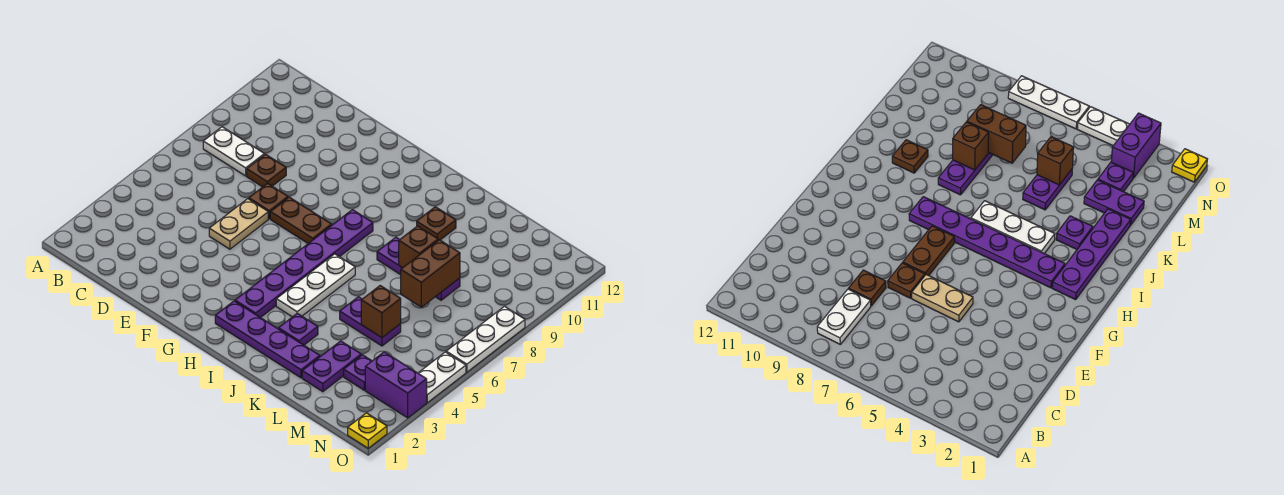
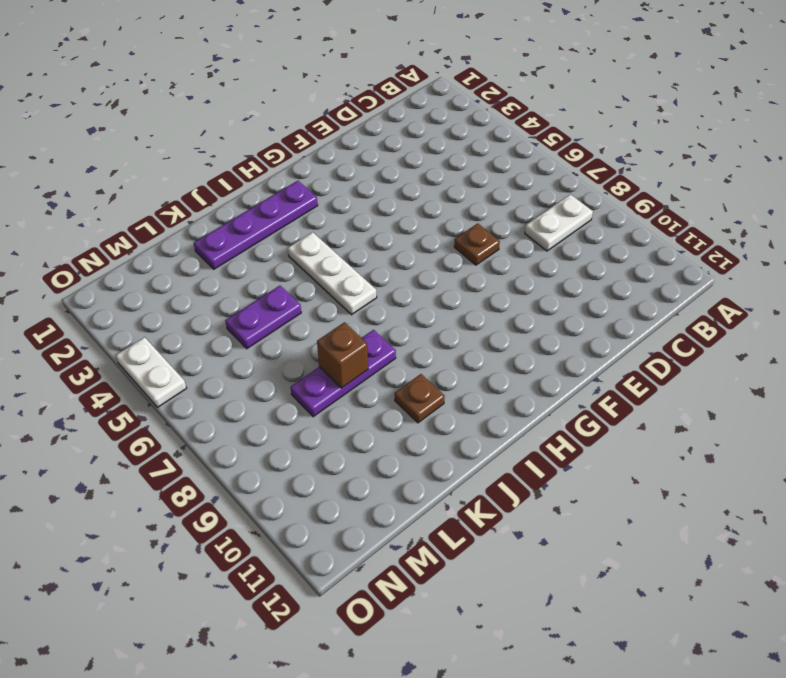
none -> brown 1x1 plate [247,154,286,187]
none -> tan 1x2 plate [209,199,268,249]
none -> brown 1x2 plate [270,197,332,243]

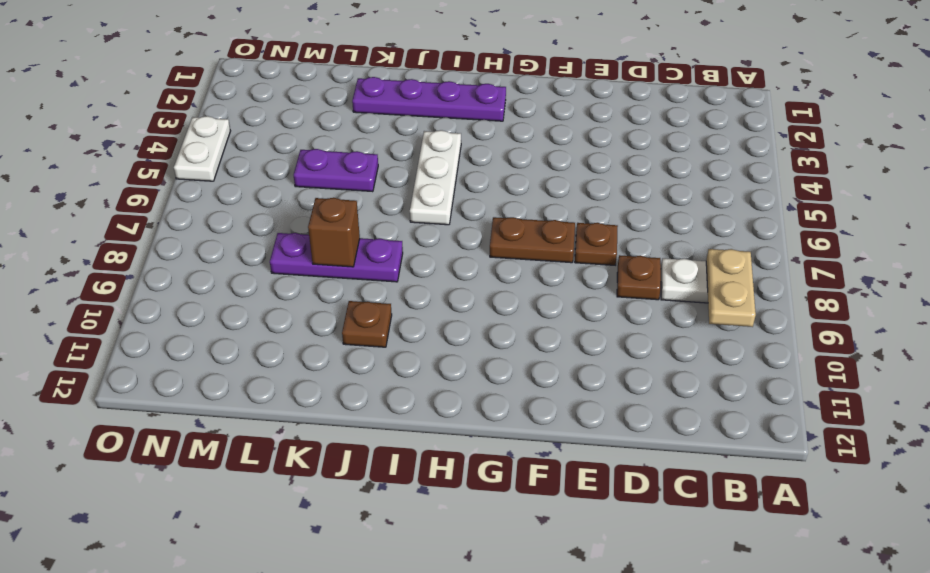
tan 1x2 plate [706,249,756,327] -> tan 1x2 plate moved to [209,199,268,249]
none -> purple 1x6 plate [235,210,373,318]
none -> purple 1x1 plate [278,313,318,345]
none -> purple 1x2 plate [302,341,361,392]

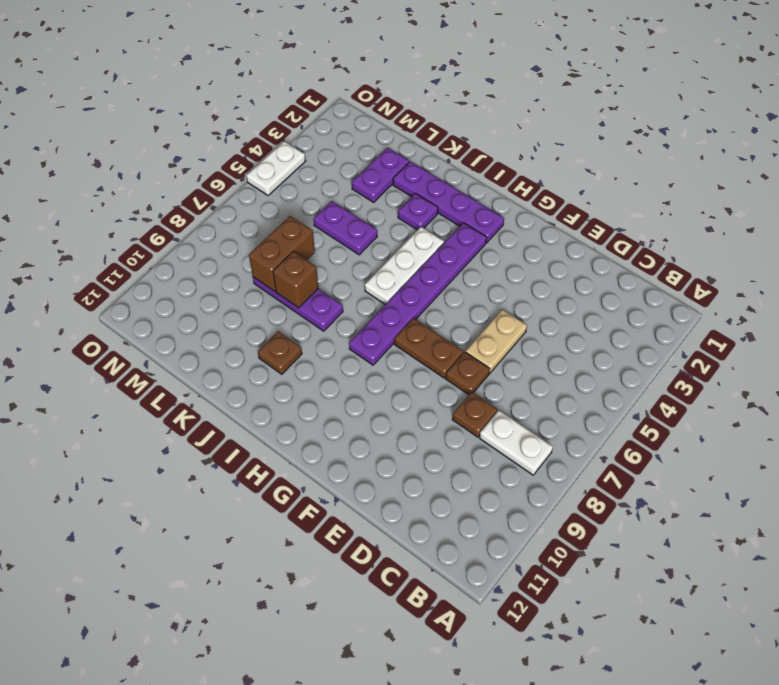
none -> purple 1x1 plate [344,355,372,390]
none -> purple 1x2 brick [365,352,427,418]
none -> yellow 1x1 plate [348,413,387,448]

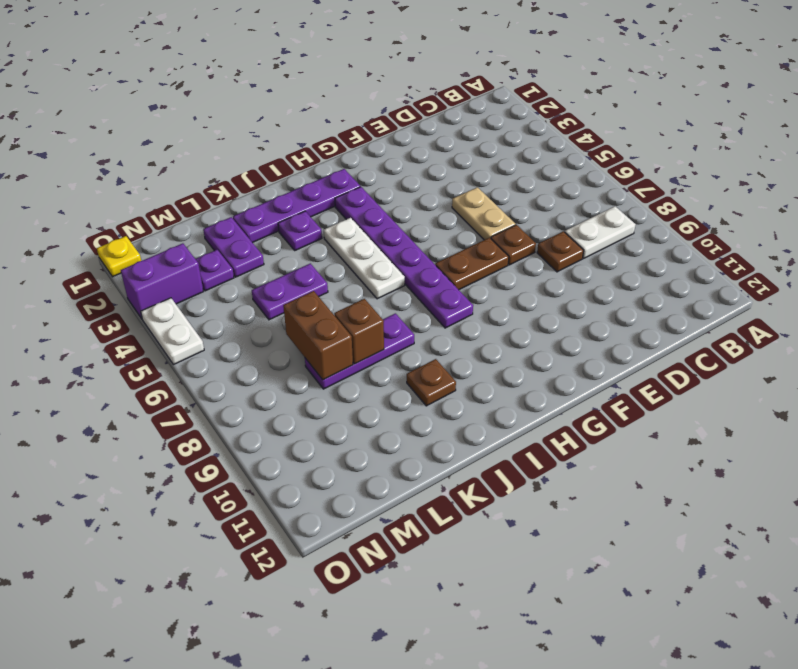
none -> white 1x3 plate [446,306,525,372]
none -> brown 1x1 brick [361,286,401,338]

